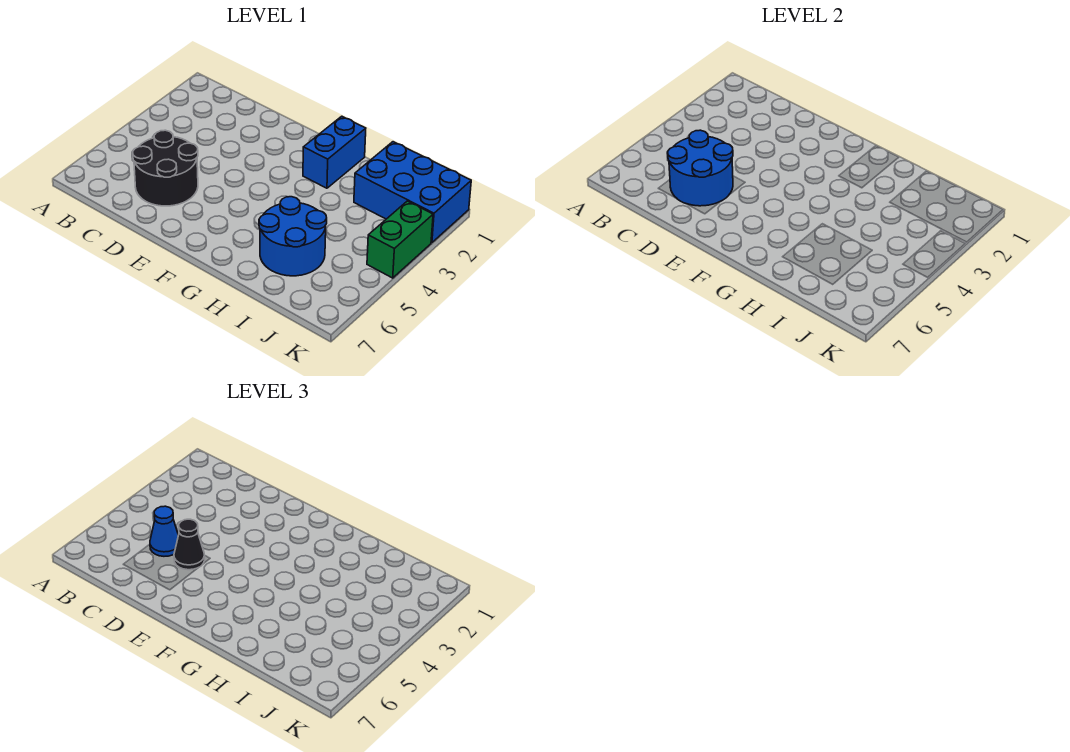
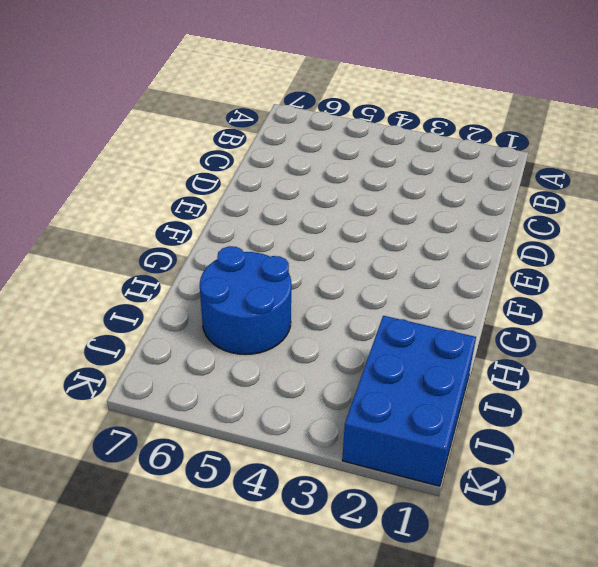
none -> black 2x2 round brick [133,130,198,206]
none -> blue 1x2 brick [303,116,366,188]

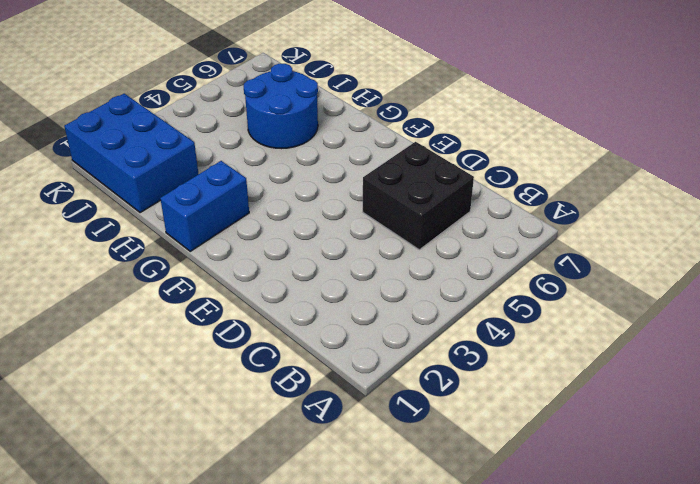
black 2x2 brick [363,142,474,250] -> black 2x2 round brick [133,130,198,206]
none -> green 1x2 brick [367,201,433,278]
none -> blue 2x2 round brick [668,130,733,206]

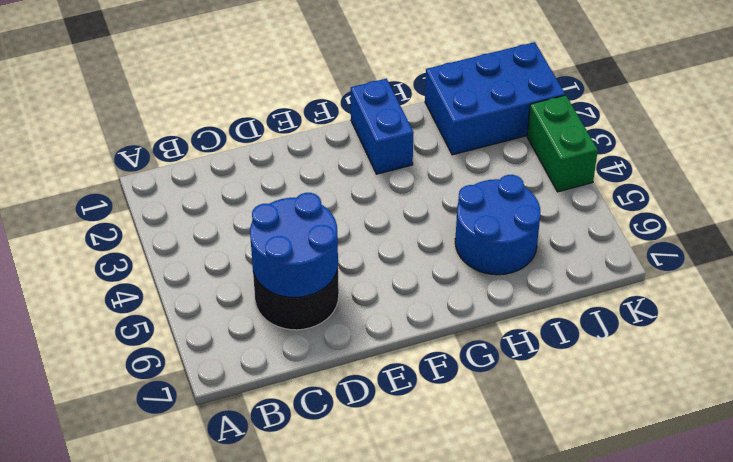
none -> blue 1x1 cone [150,506,178,556]
none -> black 1x1 cone [174,519,205,570]

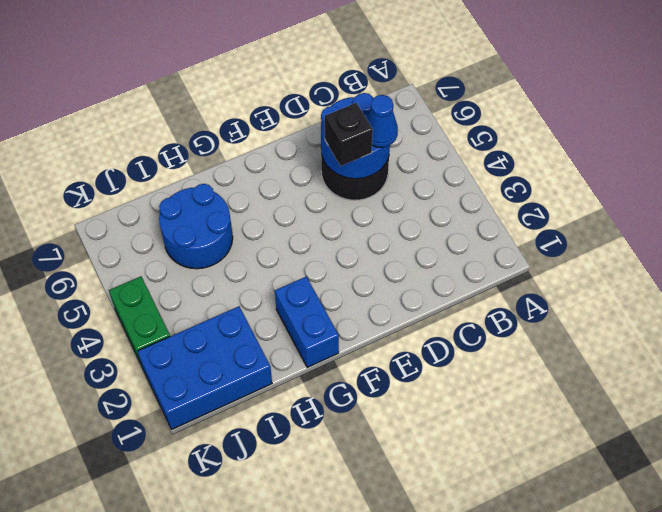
black 1x1 brick [325,103,373,166] -> black 1x1 cone [174,519,205,570]

